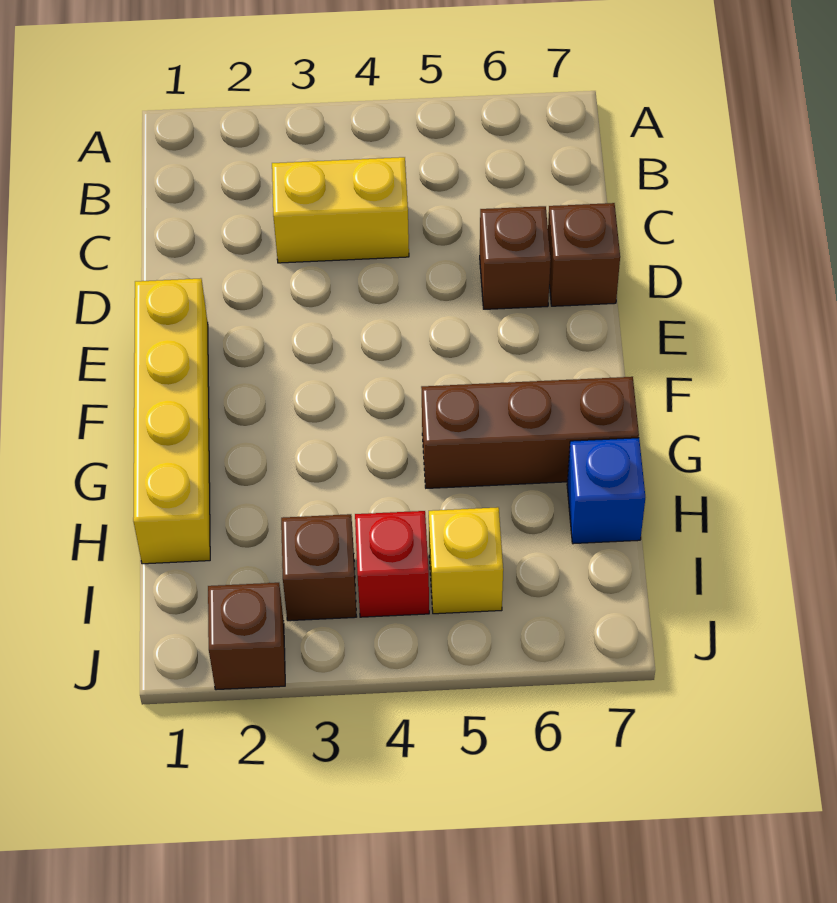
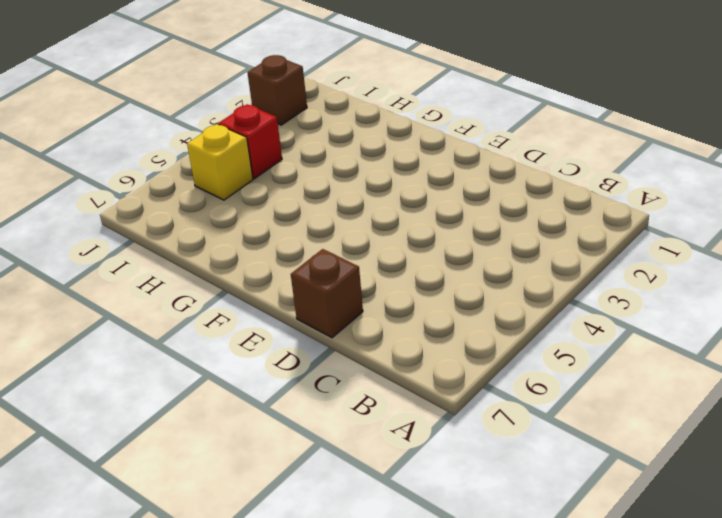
none -> yellow 1x2 brick [272,157,409,263]
none -> brown 1x1 brick [480,206,551,309]

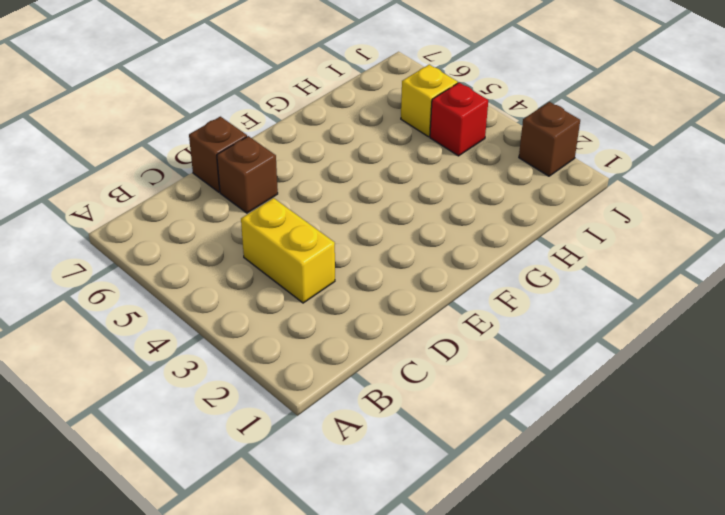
none -> yellow 1x4 brick [133,278,210,564]
none -> brown 1x3 brick [421,377,639,488]

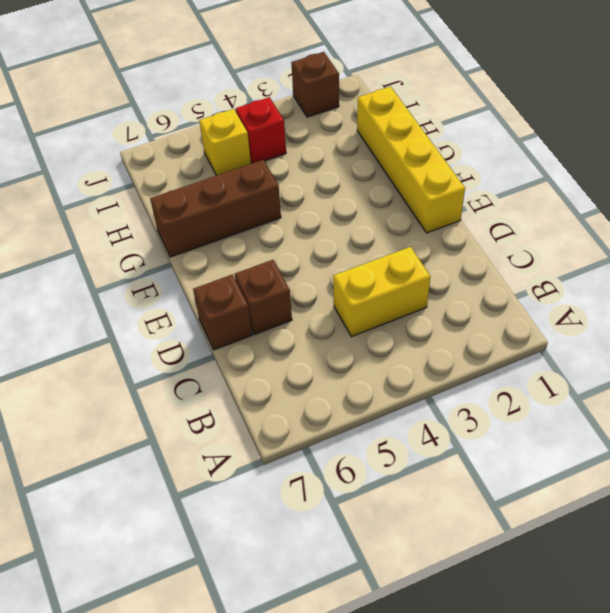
none -> blue 1x1 brick [567,438,645,544]
none -> brown 1x1 brick [281,514,356,621]

